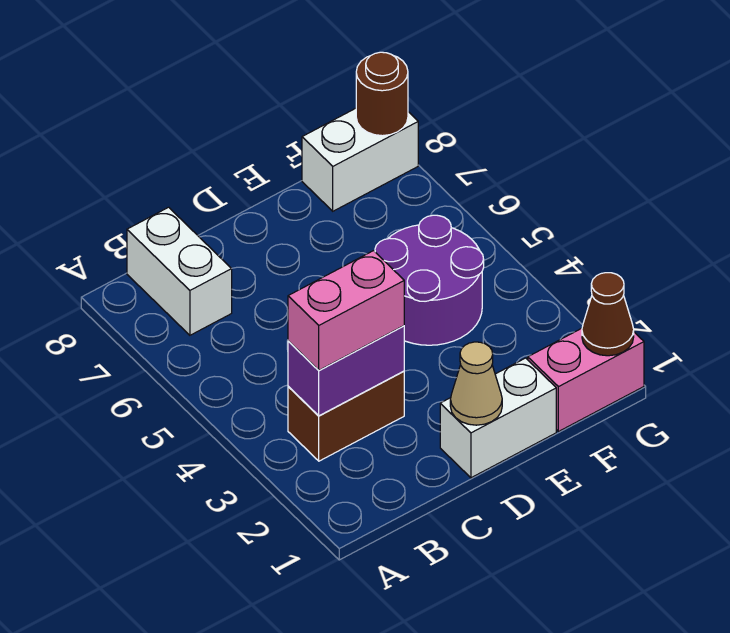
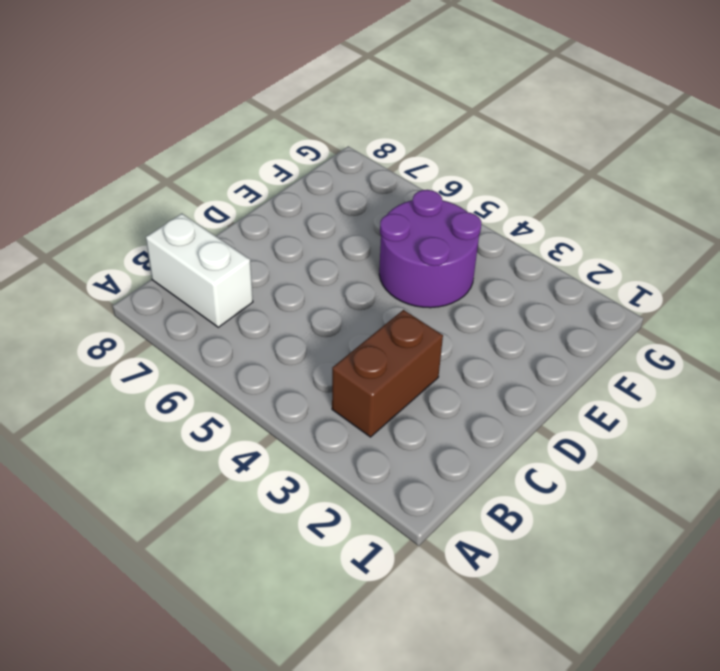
none -> white 1x2 brick [440,358,556,478]
none -> pink 1x2 brick [528,328,644,432]

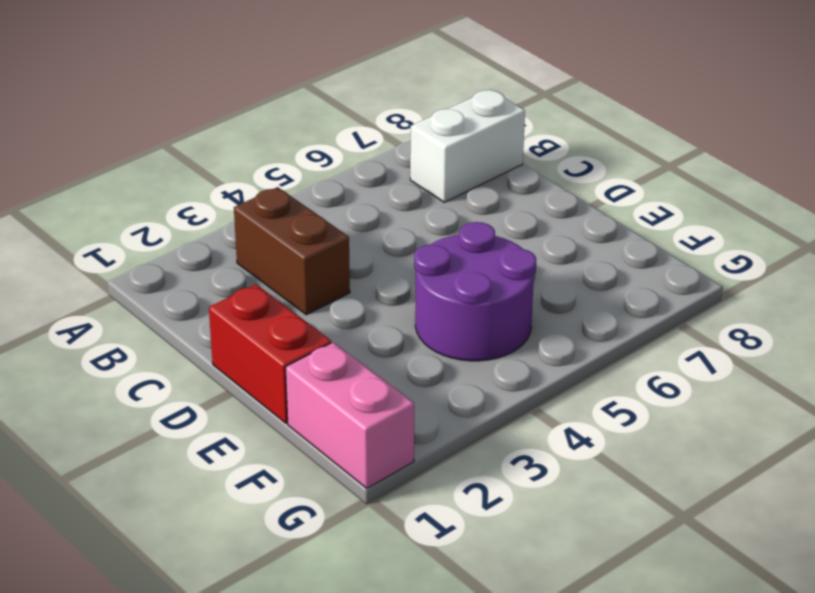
red 1x2 brick [209,284,331,423] -> white 1x2 brick [440,358,556,478]
none -> white 1x2 brick [302,108,418,211]
none -> purple 1x2 brick [288,326,404,416]

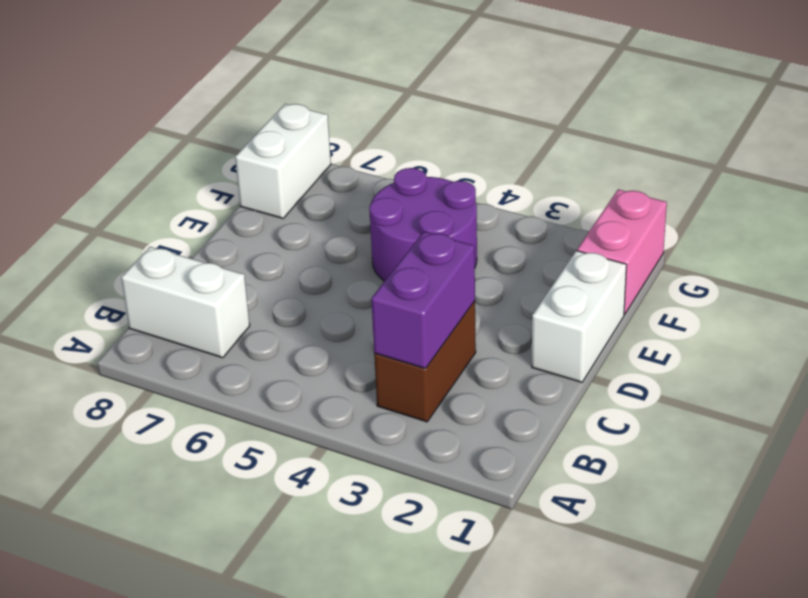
none -> tan 1x1 cone [450,342,502,425]
none -> brown 1x1 cone [582,273,634,356]

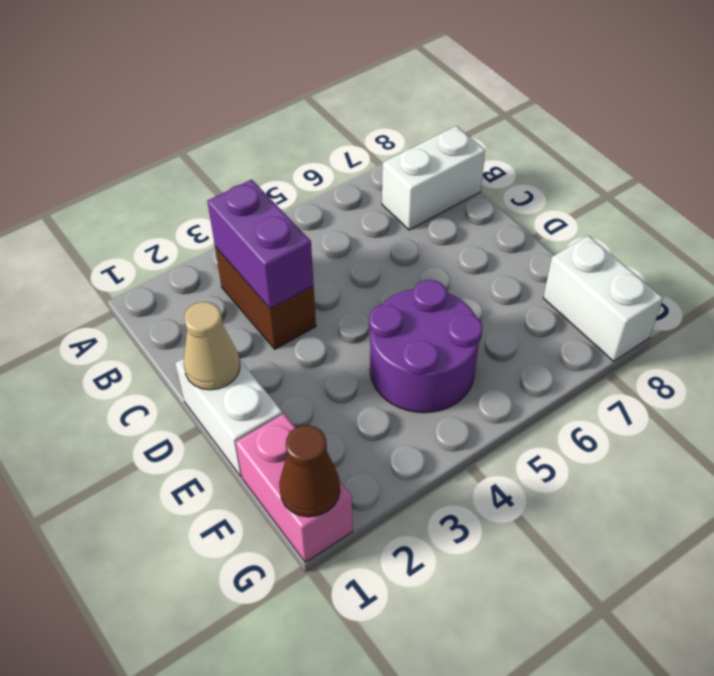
none -> brown 1x1 round brick [356,52,408,136]
none -> pink 1x2 brick [288,251,404,370]

